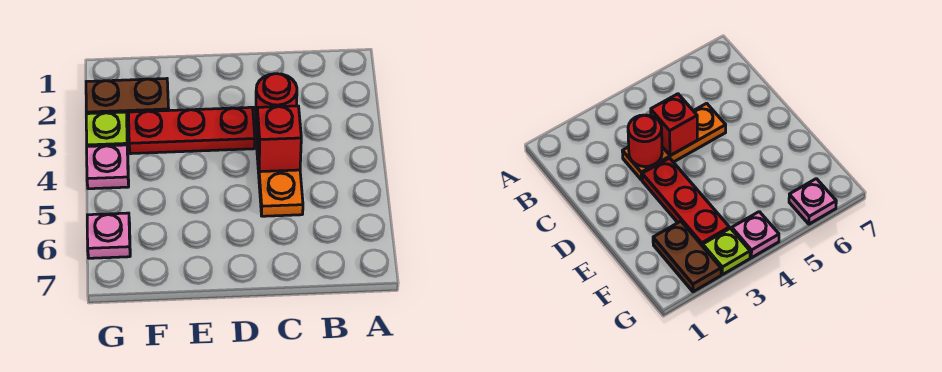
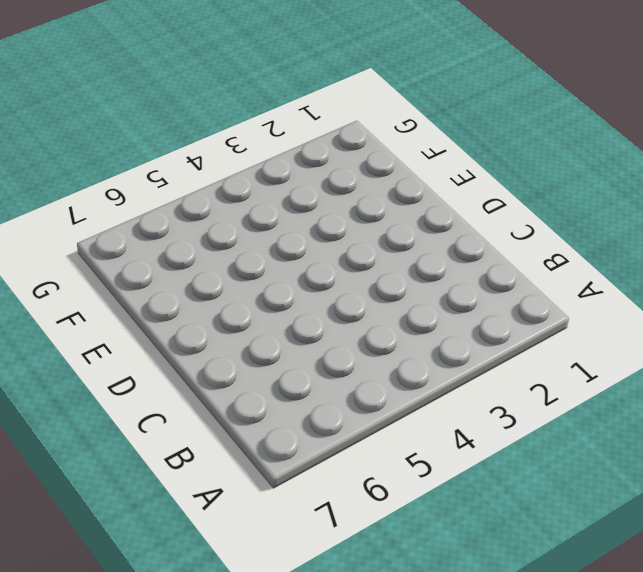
none -> orange 1x3 plate [255,107,303,216]
none -> red 1x3 plate [129,107,255,154]

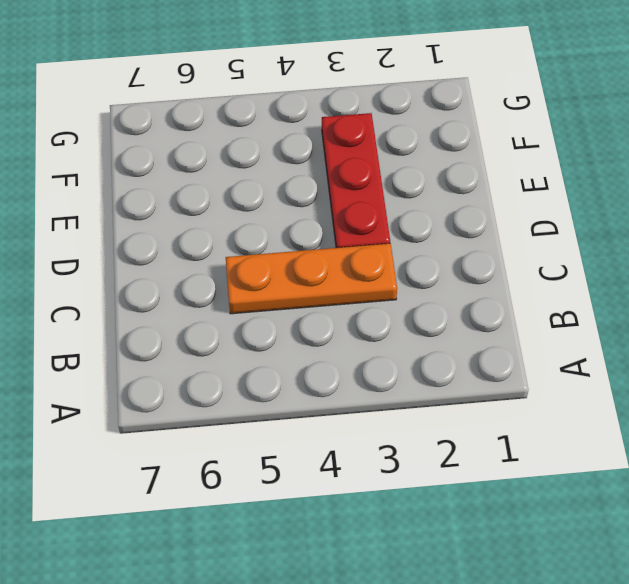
none -> brown 1x2 plate [86,79,169,121]
none -> lime 1x1 plate [86,112,128,147]

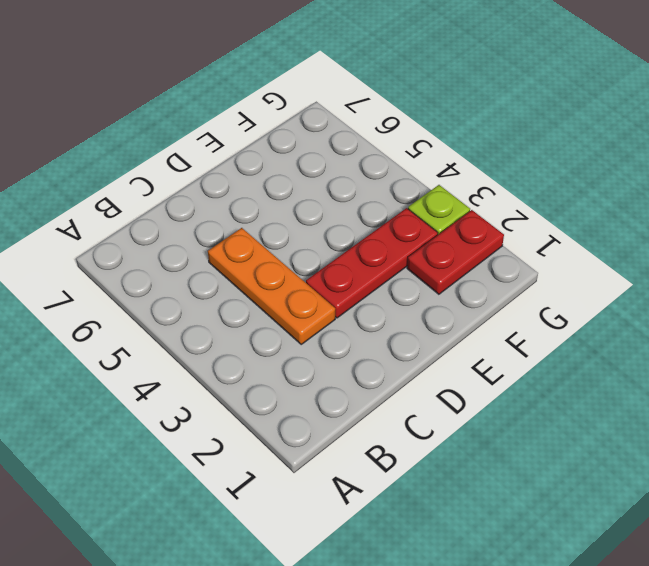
red 1x2 plate [407,210,504,294] -> brown 1x2 plate [86,79,169,121]
none -> pink 1x1 plate [87,145,129,189]
none -> pink 1x1 plate [87,213,130,258]

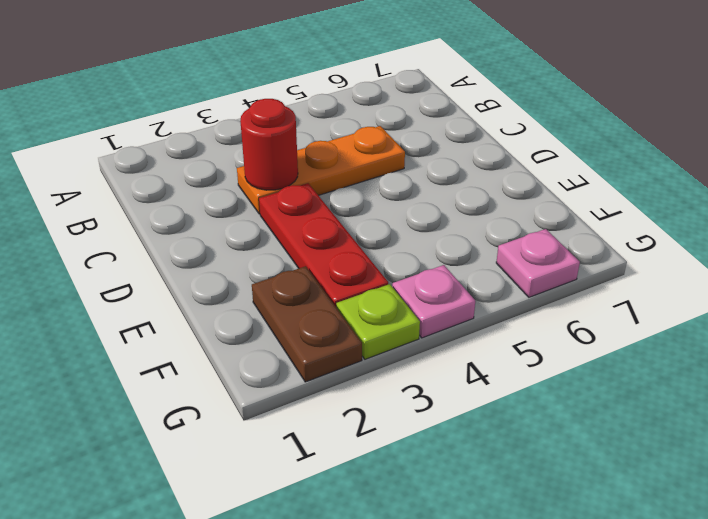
none -> red 1x1 brick [257,106,301,172]

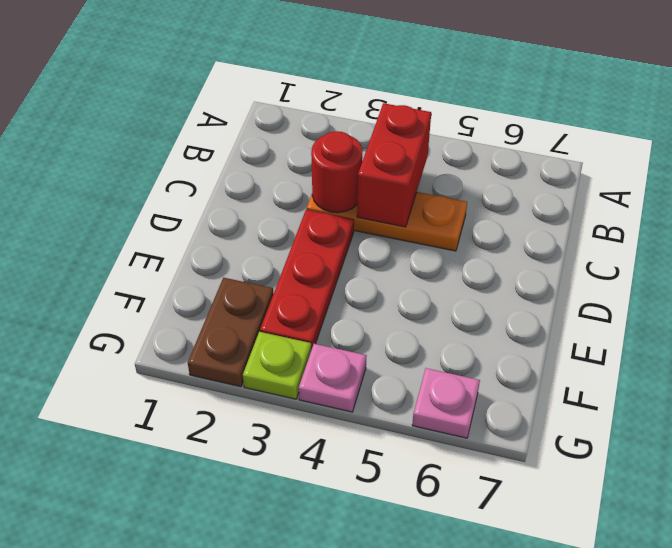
red 1x2 brick [357,103,431,227] -> red 1x1 brick [257,106,301,172]

